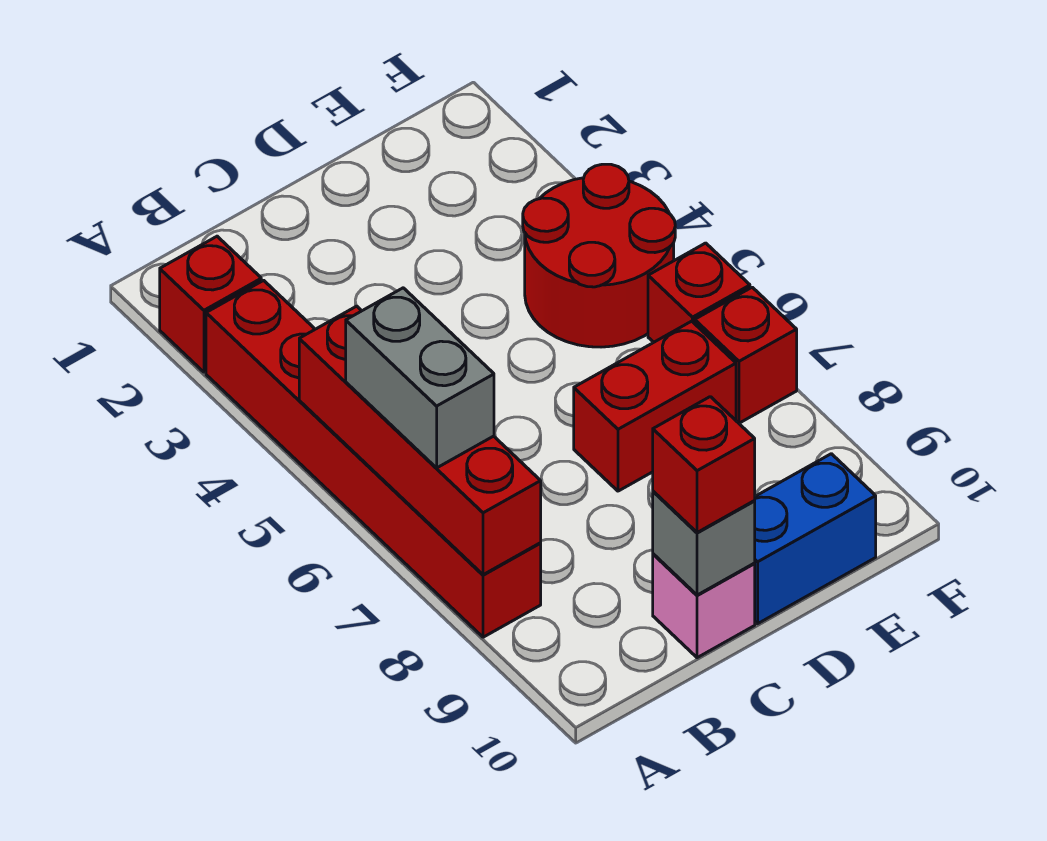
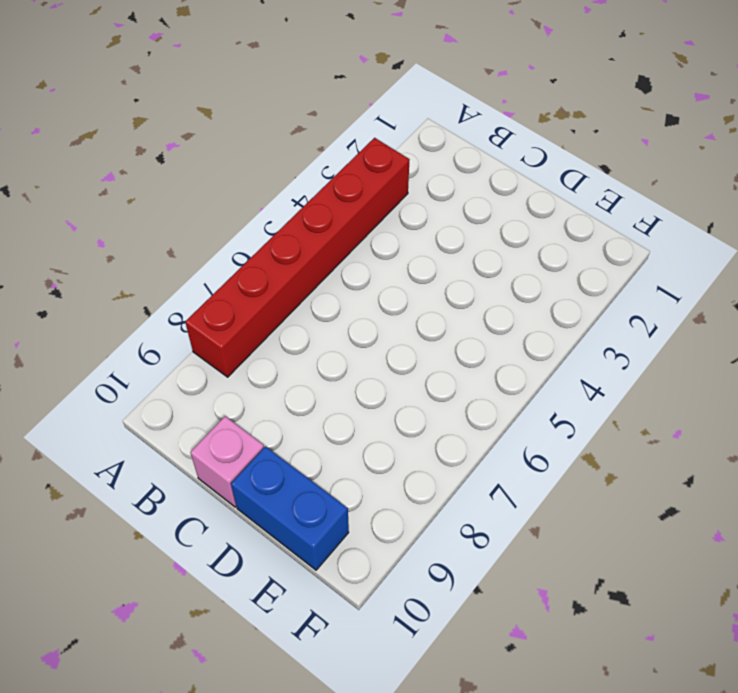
none -> red 1x1 brick [160,236,261,372]
none -> red 1x2 brick [574,321,736,491]
none -> red 2x2 round brick [523,164,675,347]

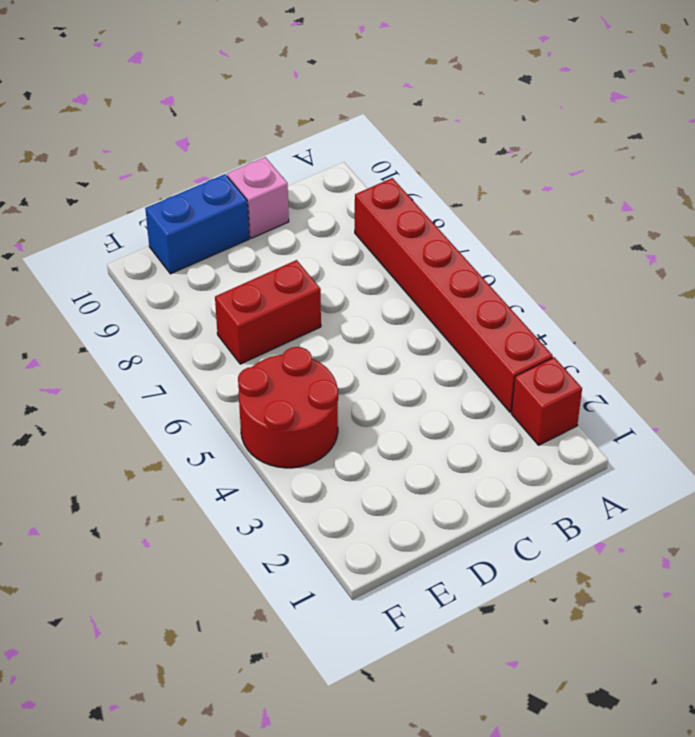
none -> red 1x1 brick [648,243,750,342]
none -> red 1x1 brick [695,287,797,423]
none -> red 1x4 brick [299,306,541,575]

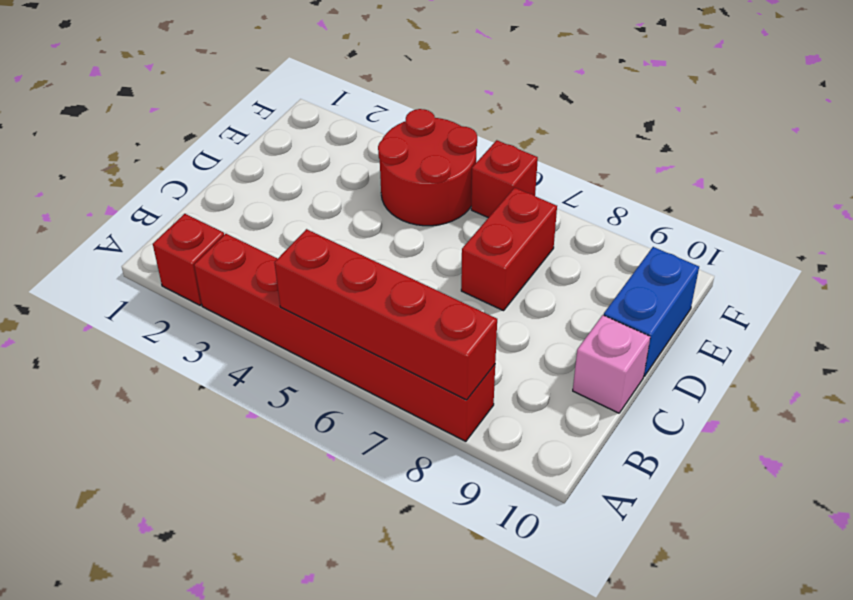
none -> red 1x1 brick [695,287,797,423]
none -> grey 1x1 brick [653,491,755,595]
none -> grey 1x2 brick [346,288,494,468]

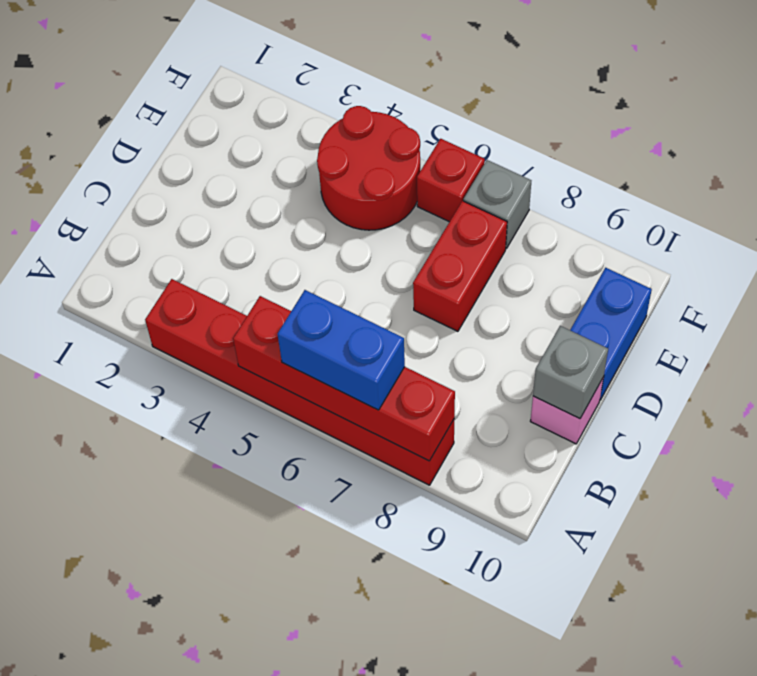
blue 1x2 brick [278,290,405,410] -> grey 1x2 brick [346,288,494,468]
grey 1x1 brick [463,160,531,248] -> red 1x1 brick [695,287,797,423]
none -> red 1x1 brick [160,236,261,372]
none -> red 1x1 brick [653,397,755,533]

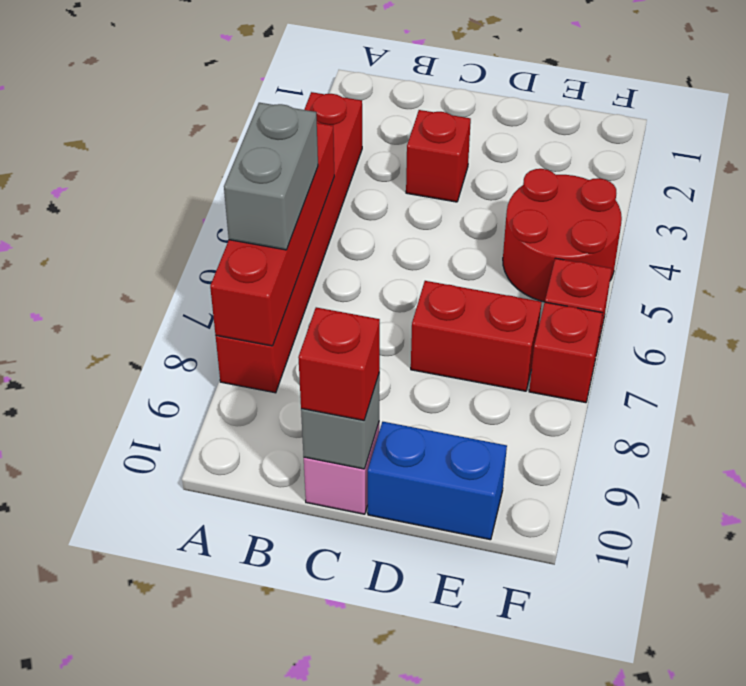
red 1x1 brick [406,110,471,202] -> red 1x1 brick moved to [160,236,261,372]

